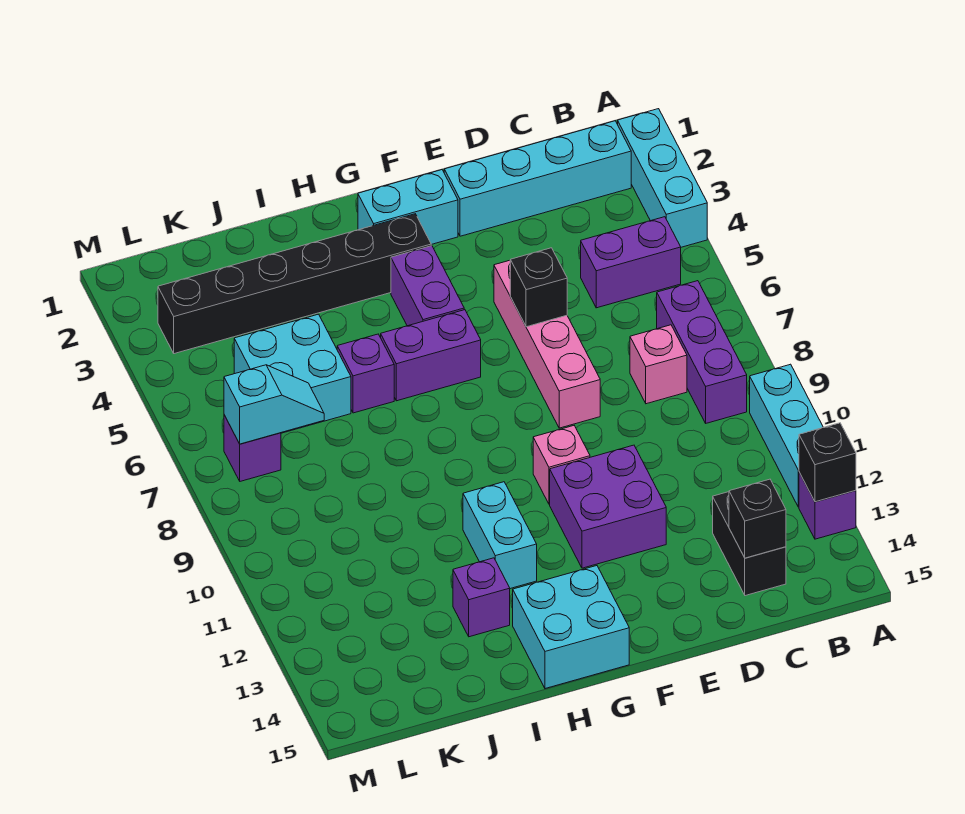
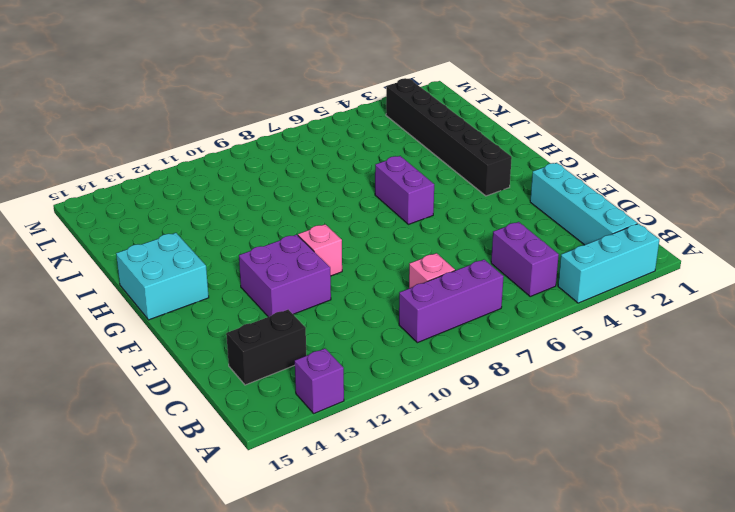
none -> cyan 1x3 brick [750,364,823,507]
none -> pink 1x4 brick [494,260,600,428]
none -> cyan 1x2 brick [358,170,458,245]

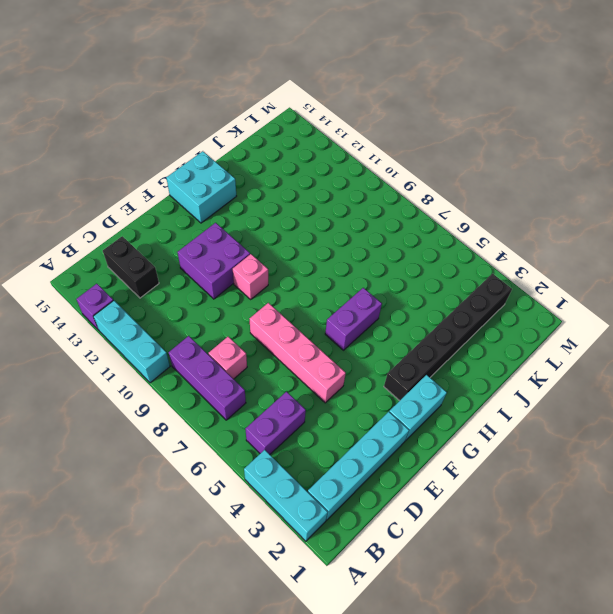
none -> purple 1x2 brick [391,246,464,326]
none -> cyan 1x2 brick [463,482,537,589]
none -> purple 1x1 brick [337,334,394,413]

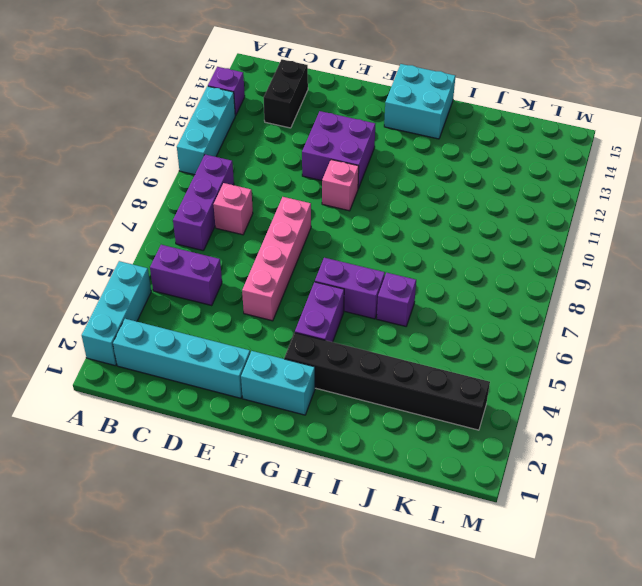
none -> cyan 1x2 brick [463,482,537,589]
none -> purple 1x1 brick [453,558,510,637]
none -> cyan 2x2 brick [234,314,351,433]

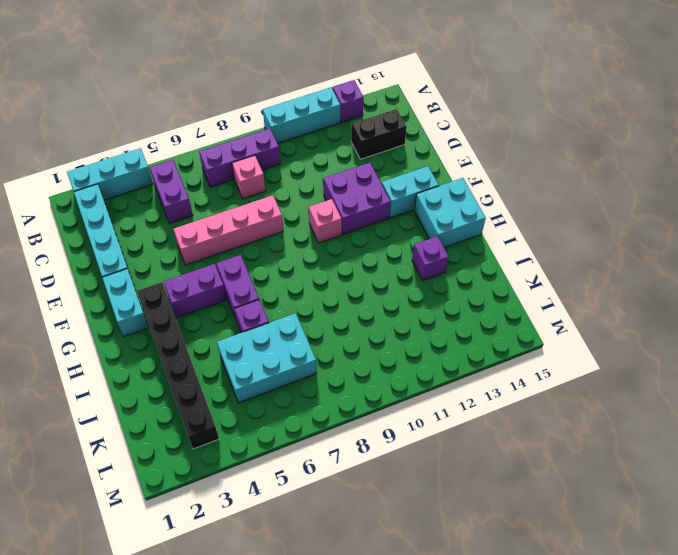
cyan 1x2 brick [382,166,439,218] -> cyan 1x2 brick moved to [463,482,537,589]
cyan 2x3 brick [217,313,317,403] -> cyan 2x2 brick [234,314,351,433]
none -> purple 1x1 brick [224,415,281,481]
none -> black 1x1 brick [799,423,856,502]
none -> black 1x1 brick [729,479,786,558]

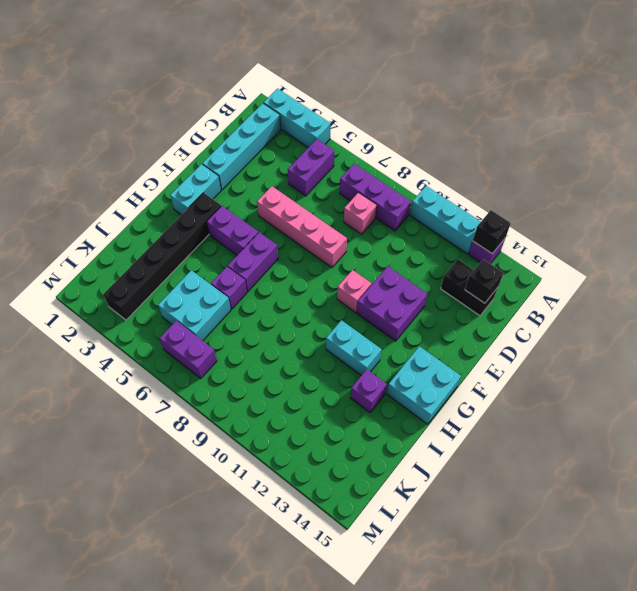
purple 1x2 brick [160,321,217,378] -> purple 1x1 brick [224,415,281,481]
none -> black 1x1 brick [510,248,567,327]
none -> cyan 1x2 slope [224,365,324,444]

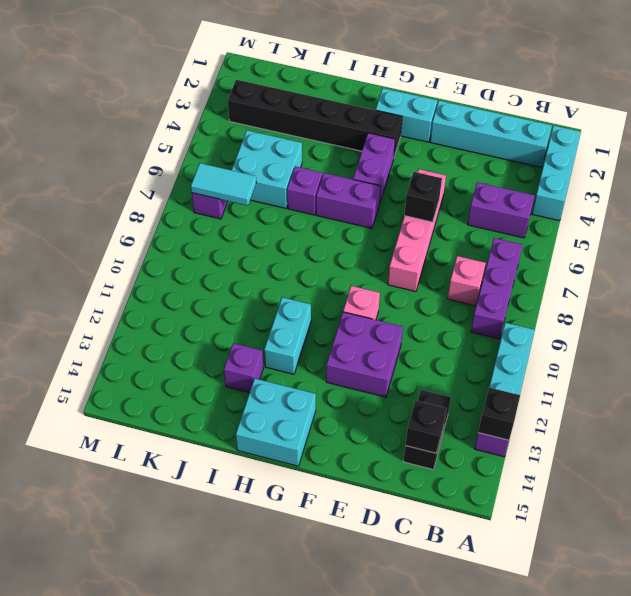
cyan 1x2 tile [191,163,256,206] -> cyan 1x2 slope [224,365,324,444]

